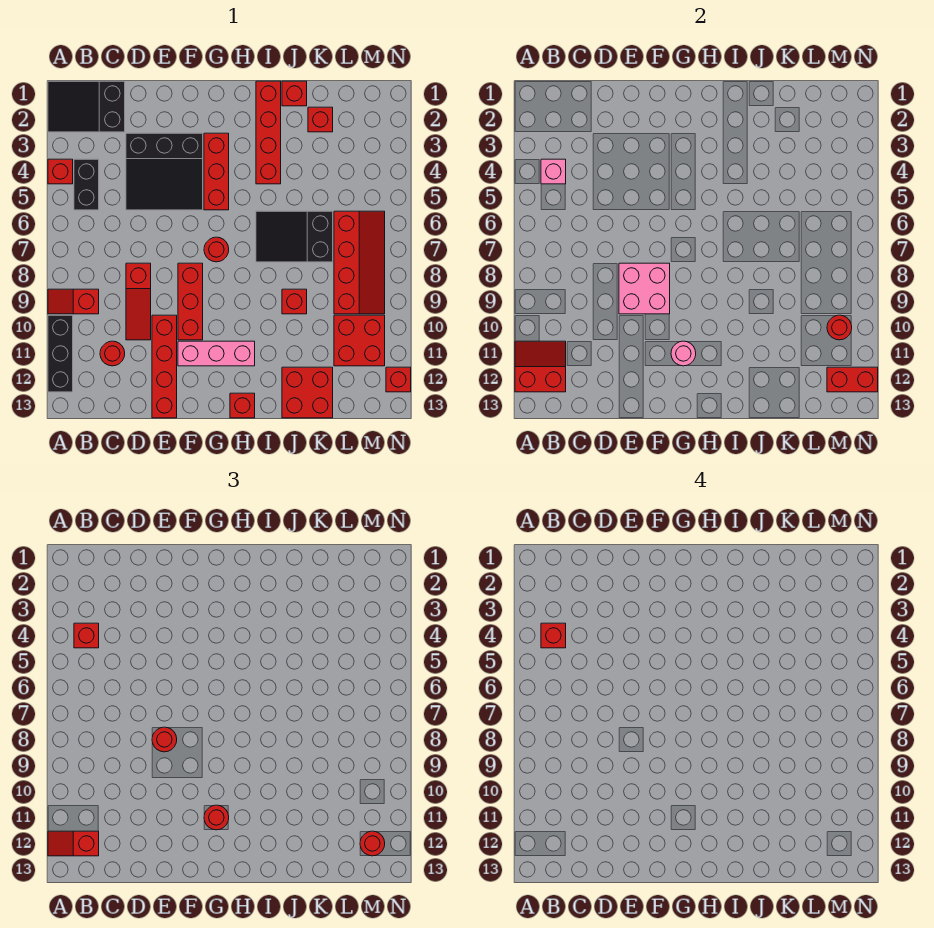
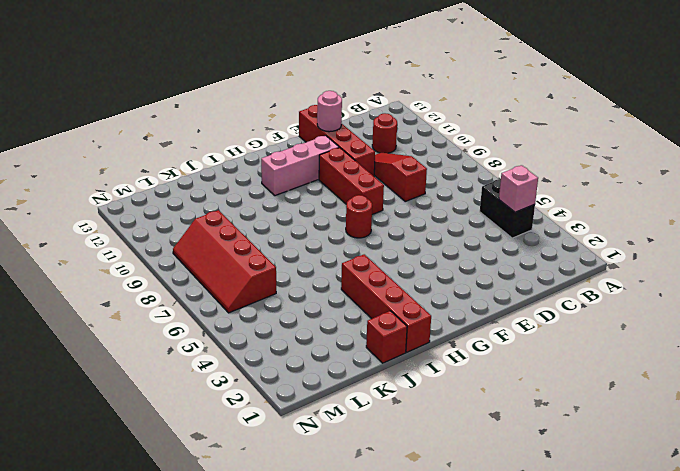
pink 1x1 round brick [317,91,342,132] -> pink 1x1 round brick moved to [671,341,696,366]
none -> black 2x3 slope [48,81,125,132]
none -> red 1x1 brick [48,159,73,184]
none -> red 1x2 slope [48,289,99,314]
none -> black 1x3 brick [48,315,73,392]

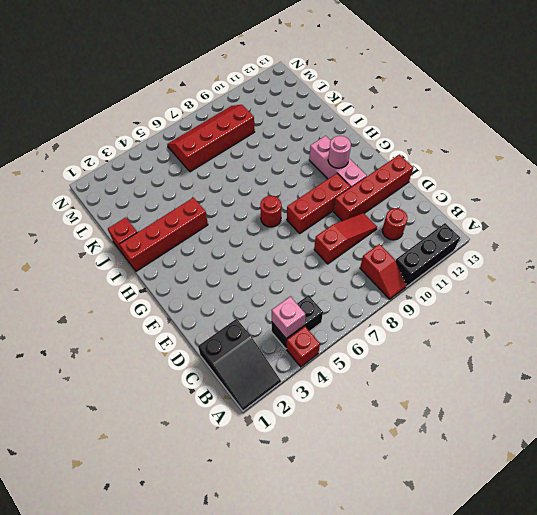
none -> black 3x3 slope [126,133,203,210]
none -> red 1x3 brick [204,133,229,210]
none -> red 1x1 brick [230,393,255,418]
none -> black 2x3 slope [256,211,333,262]

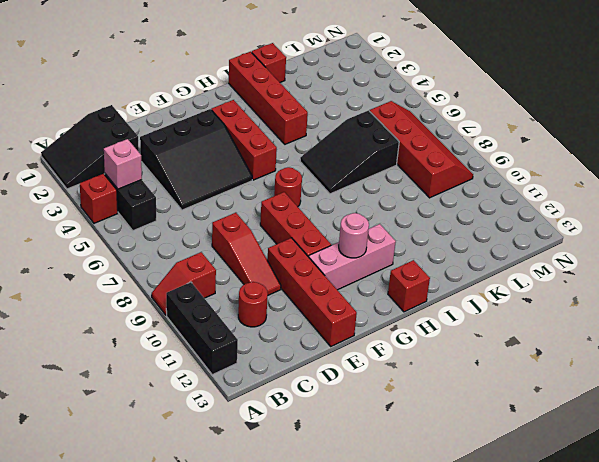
none -> red 1x1 brick [282,289,307,314]
none -> red 2x2 brick [282,367,333,418]
none -> red 1x1 brick [308,107,333,132]
none -> red 2x2 brick [334,315,385,366]

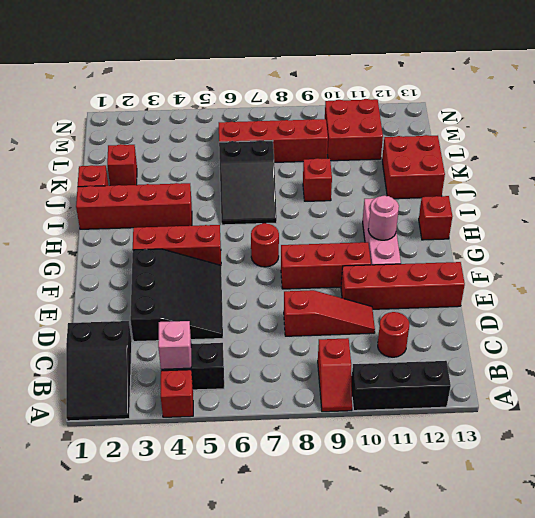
none -> red 1x1 brick [386,367,411,392]
none -> red 2x2 slope [515,341,566,392]
none -> pink 2x2 brick [619,263,670,314]
none -> red 1x1 round brick [827,315,852,340]

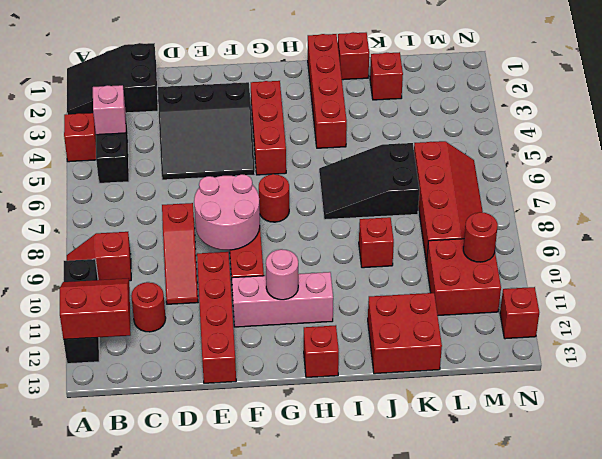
pink 2x2 round brick [194,174,260,250] -> pink 2x2 brick [619,263,670,314]
none -> red 1x2 brick [827,367,878,392]
none -> red 1x2 slope [48,831,99,856]
none -> red 1x1 brick [74,623,99,648]
none -> red 1x1 round brick [152,727,177,752]

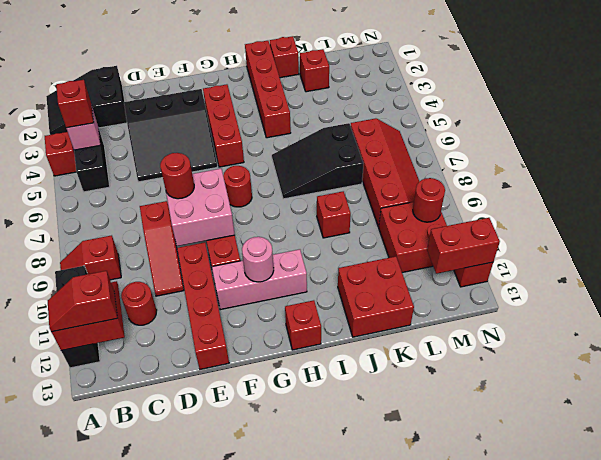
none -> red 1x1 round brick [204,805,229,830]
none -> red 1x1 round brick [360,831,385,856]
none -> red 1x1 brick [541,623,566,648]

